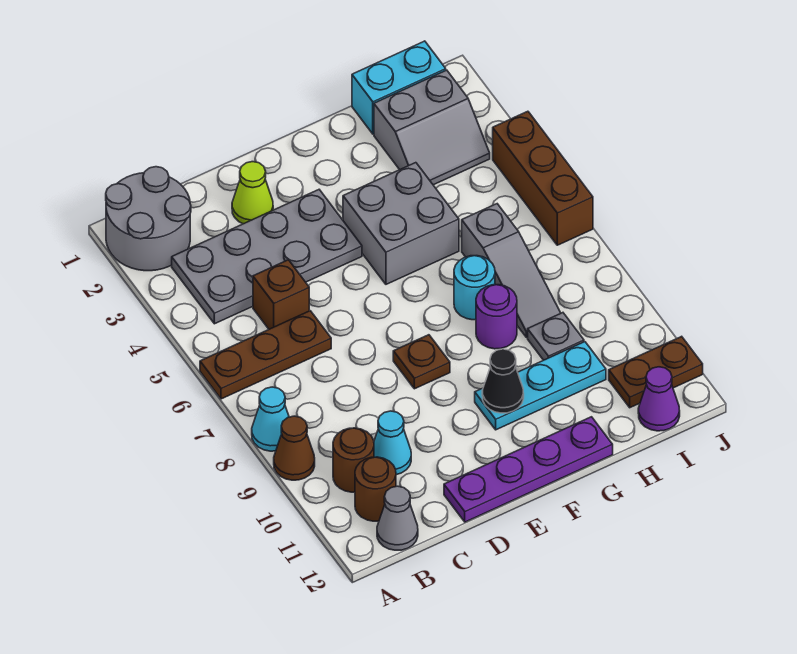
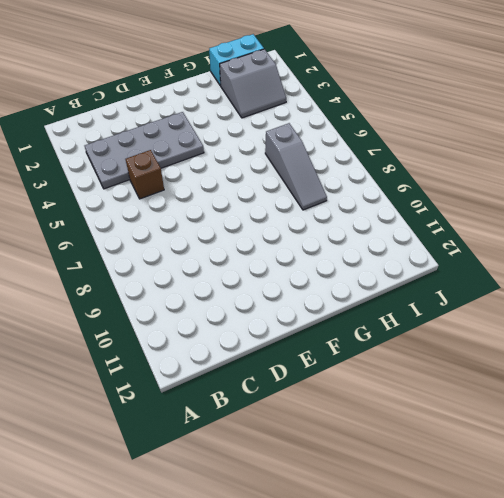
none -> grey 2x2 round brick [106,167,191,271]
none -> brown 1x3 plate [200,311,331,399]
none -> cyan 1x1 cone [252,387,289,451]

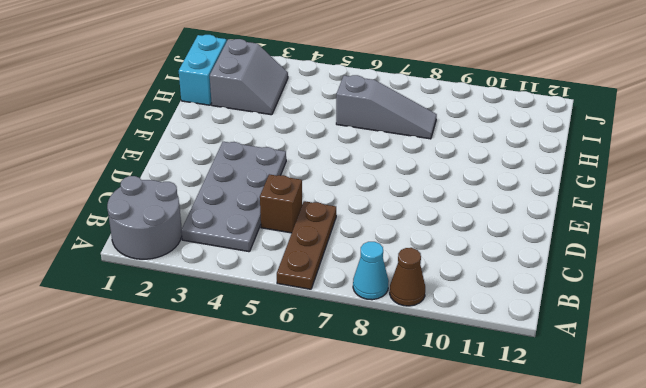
none -> brown 1x1 round brick [333,428,374,492]
none -> brown 1x1 round brick [355,457,396,521]
none -> grey 1x1 cone [377,486,418,550]

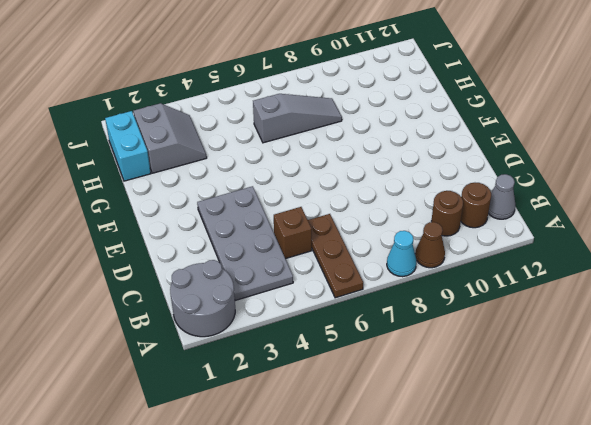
none -> cyan 1x1 cone [374,411,411,475]
none -> lime 1x1 cone [232,162,273,224]
none -> purple 1x4 plate [444,417,613,522]

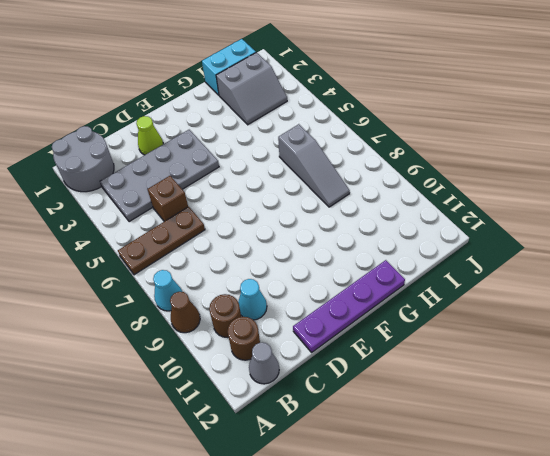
none -> brown 1x1 plate [393,335,450,389]
none -> grey 2x2 brick [343,163,459,284]
none -> cyan 1x3 plate [475,342,606,430]

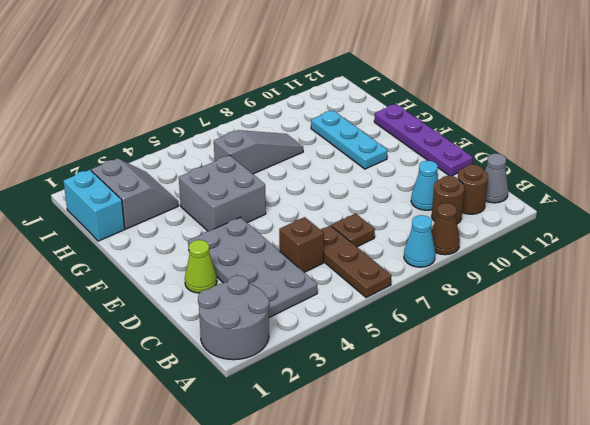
brown 1x1 plate [332,214,375,247] -> brown 1x1 plate moved to [393,335,450,389]
none -> cyan 1x1 round brick [454,256,495,320]
none -> purple 1x1 round brick [476,285,517,349]
none -> grey 1x1 plate [528,313,584,360]

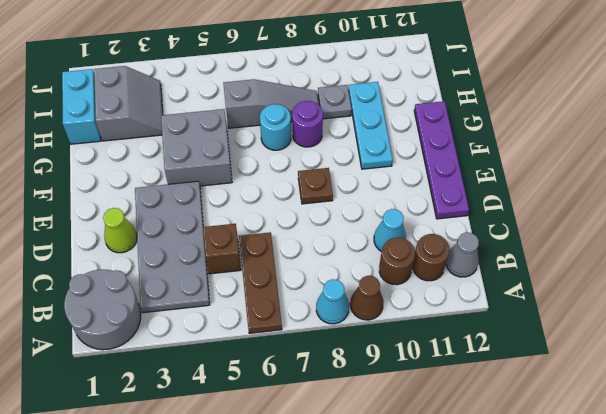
none -> brown 1x2 plate [609,336,703,408]
none -> purple 1x1 cone [638,367,680,431]
none -> brown 1x3 brick [493,111,593,245]

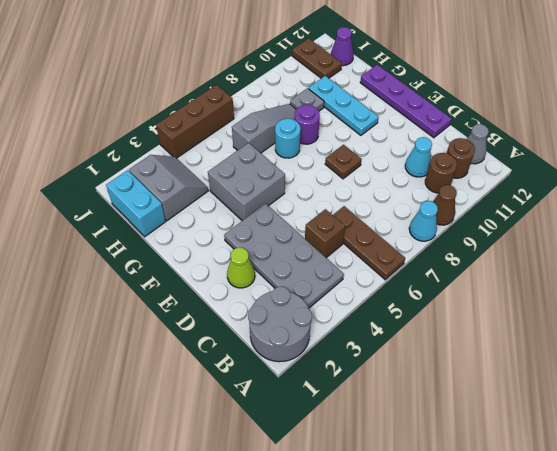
none -> black 1x1 cone [482,349,524,413]

